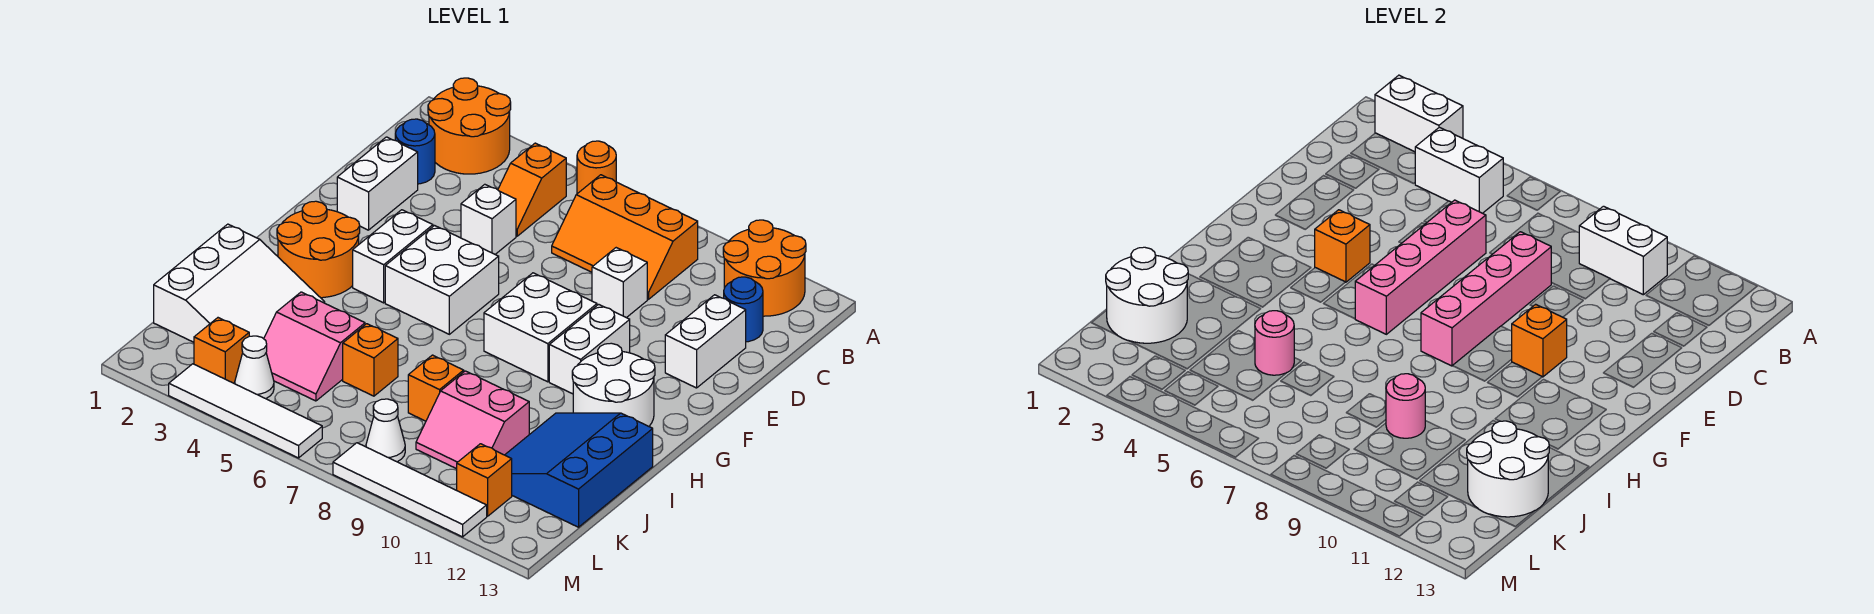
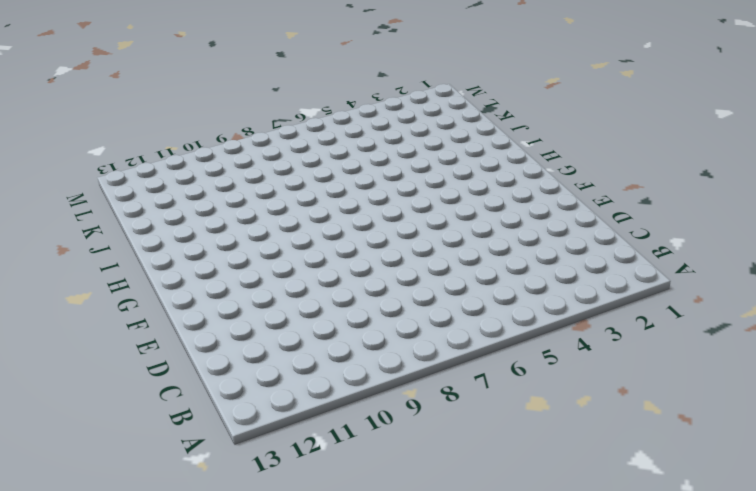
none -> orange 2x2 round brick [428,78,511,174]
none -> orange 1x1 round brick [577,141,616,194]
none -> orange 2x2 round brick [723,220,806,316]
none -> orange 1x2 slope [498,143,566,236]

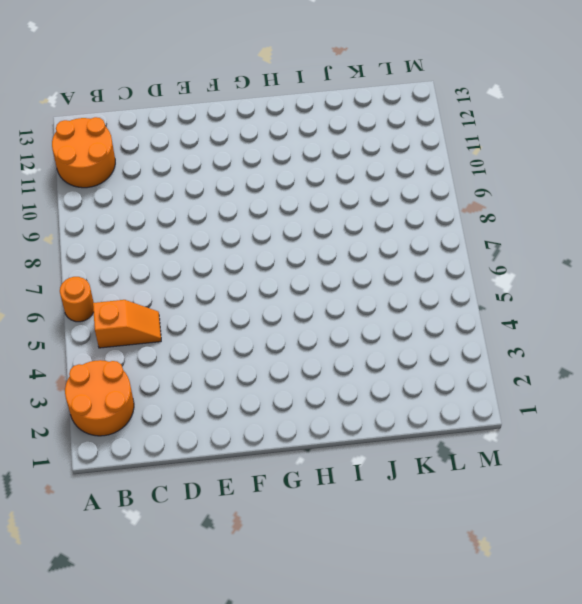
none -> orange 2x3 slope [552,175,698,299]
none -> blue 1x1 round brick [395,119,435,184]
none -> blue 1x1 round brick [724,277,763,342]
none -> white 1x2 brick [337,137,418,230]

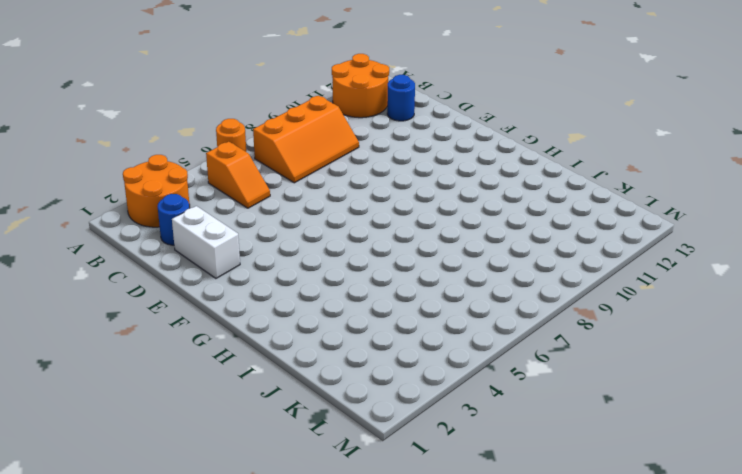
none -> white 1x1 brick [461,184,516,254]
none -> white 1x1 brick [592,248,647,318]
none -> white 1x2 brick [665,295,746,388]
none -> white 1x2 brick [353,210,433,303]

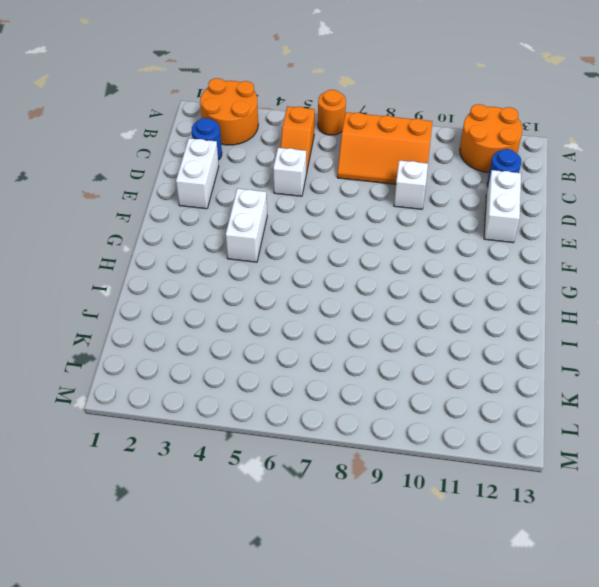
none -> white 2x2 brick [385,226,499,334]
none -> white 2x2 brick [484,273,597,382]
none -> white 1x2 brick [549,304,630,394]
none -> orange 2x2 round brick [277,201,360,298]

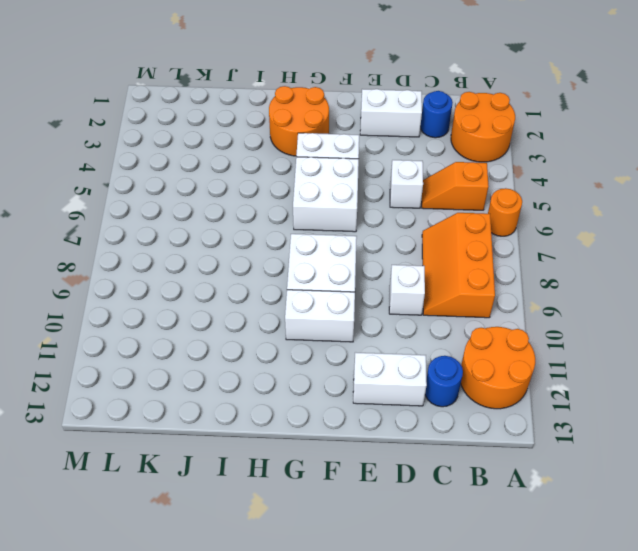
none -> white 2x2 round brick [572,343,655,426]
none -> white 3x3 slope [154,224,325,342]
none -> blue 3x3 slope [505,413,653,527]
none -> pink 2x2 slope [264,292,365,401]

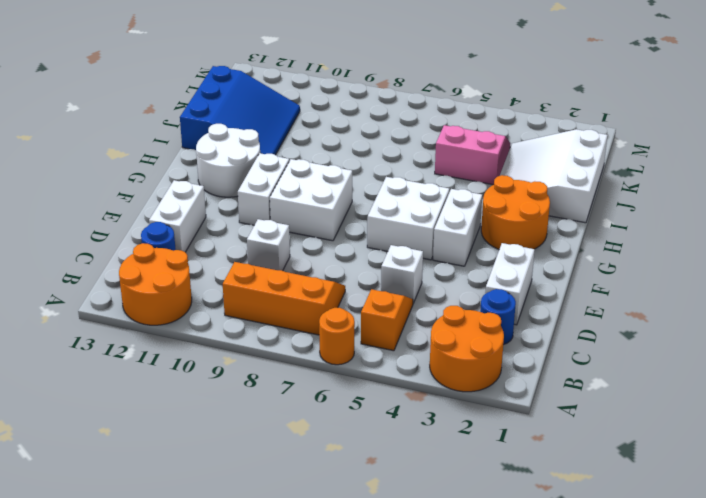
none -> orange 1x1 brick [343,324,398,396]
none -> orange 1x1 brick [408,355,464,421]
none -> pink 2x2 slope [416,371,529,469]
none -> orange 1x1 brick [194,318,249,383]

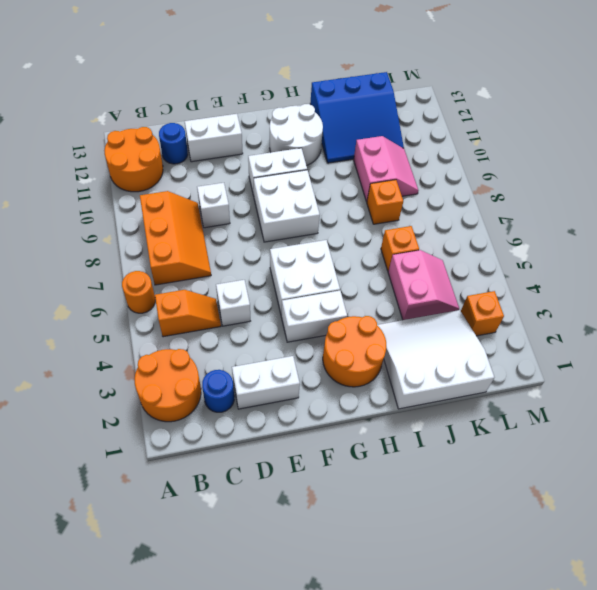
none -> white 1x1 cone [235,336,274,399]
none -> white 1x1 cone [366,399,405,462]
none -> orange 1x1 brick [457,444,512,516]
none -> white 1x4 tile [169,364,322,458]

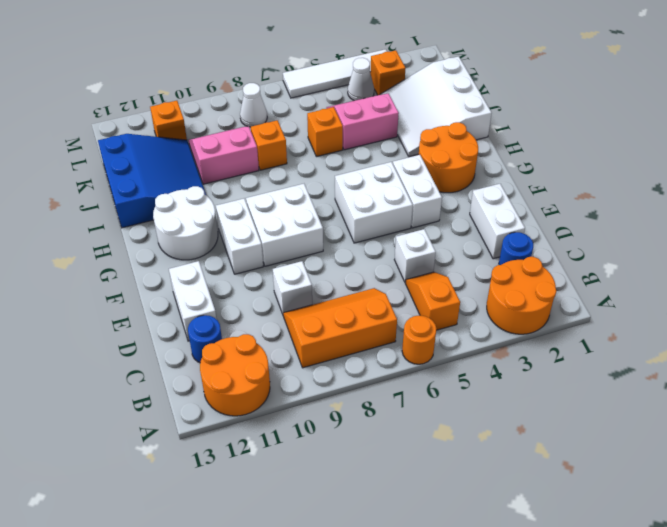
none -> white 1x4 tile [333,443,487,537]
none -> white 1x2 brick [1375,75,1463,152]
none -> white 1x2 brick [1415,127,1503,213]
none -> white 1x2 brick [1579,206,1667,295]

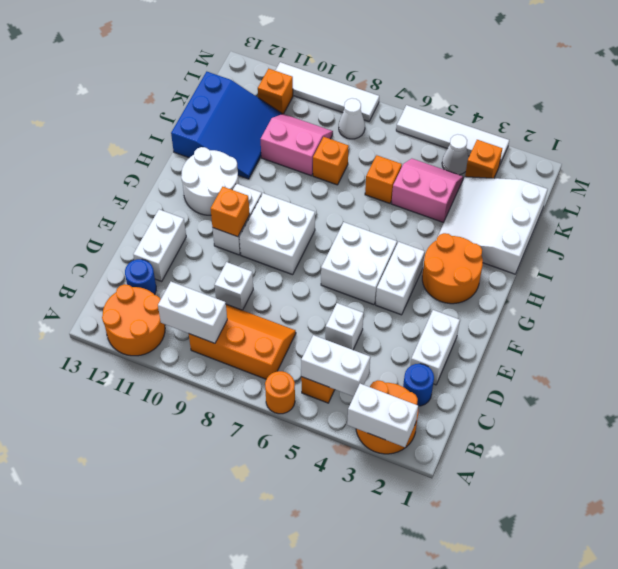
none -> pink 1x4 brick [1355,200,1486,334]
none -> pink 1x4 brick [1421,232,1551,366]
none -> orange 1x1 brick [1315,210,1370,282]
none -> white 2x2 round brick [1106,247,1188,343]

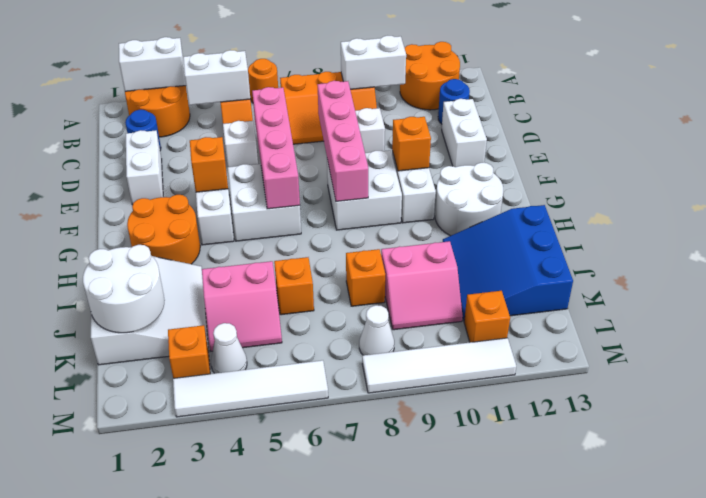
none -> pink 1x1 round brick [1255,311,1294,375]
none -> pink 1x1 round brick [1386,374,1425,438]
none -> white 2x2 round brick [1467,421,1549,517]

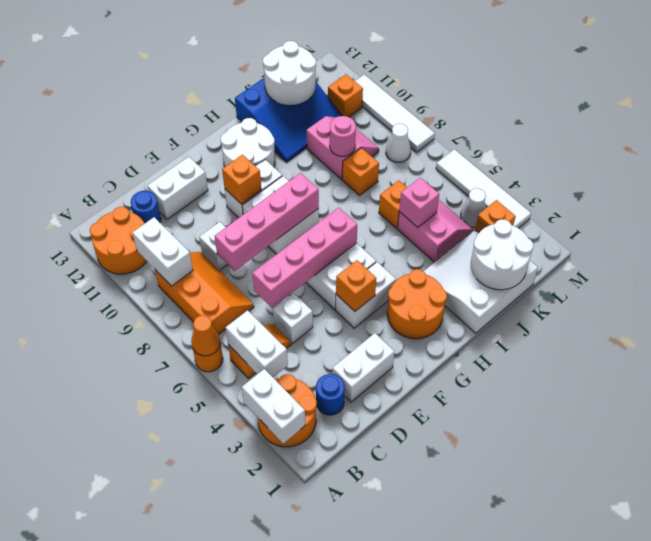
orange 1x1 cone [191,315,220,356] -> none
pink 1x1 brick [399,178,439,227] -> pink 1x1 round brick [1255,311,1294,375]

